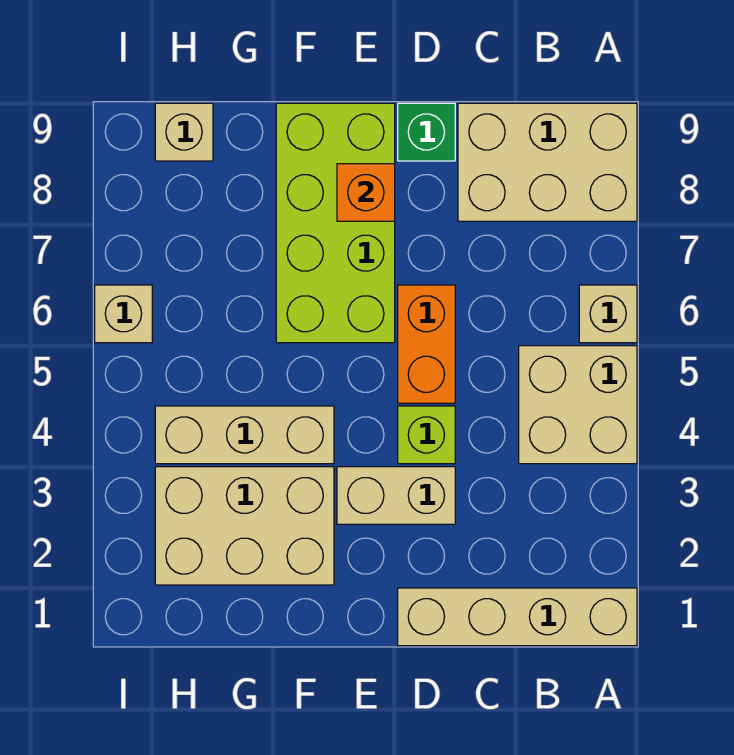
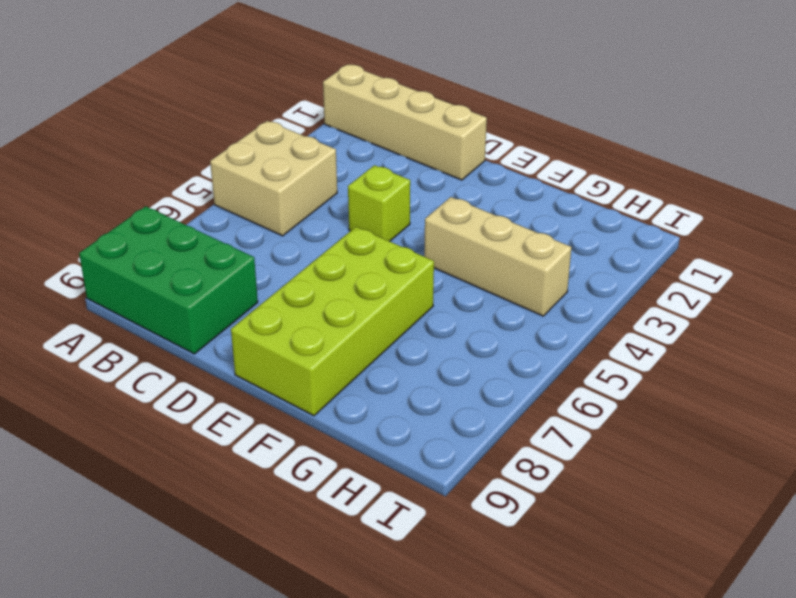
green 2x3 brick [79,206,258,354] -> tan 2x3 brick [458,103,637,221]
none -> tan 1x1 brick [579,285,637,343]
none -> tan 1x2 brick [337,467,455,524]
none -> orange 1x2 brick [398,285,455,403]

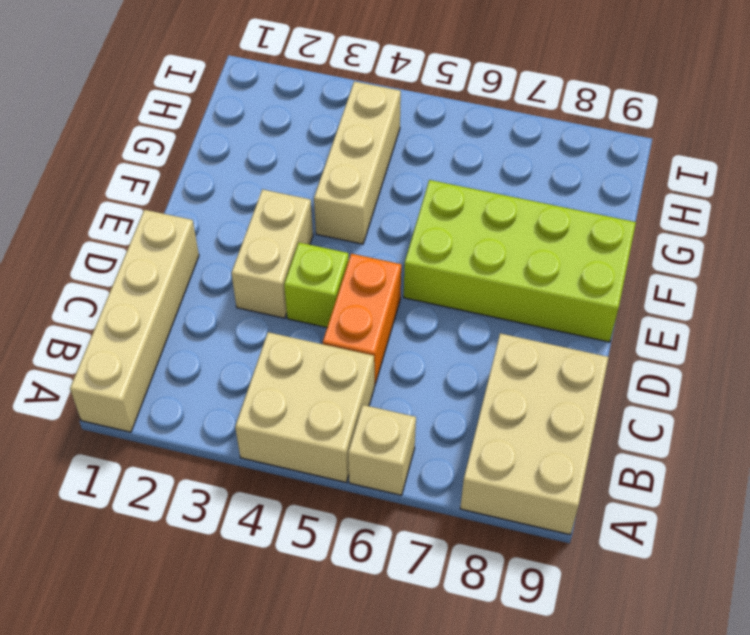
orange 1x2 brick [323,254,401,386] -> orange 1x2 brick turned to [398,285,455,403]
none -> green 1x1 brick [398,103,455,161]
none -> tan 2x3 brick [155,467,334,585]
none -> tan 1x1 brick [155,103,213,161]

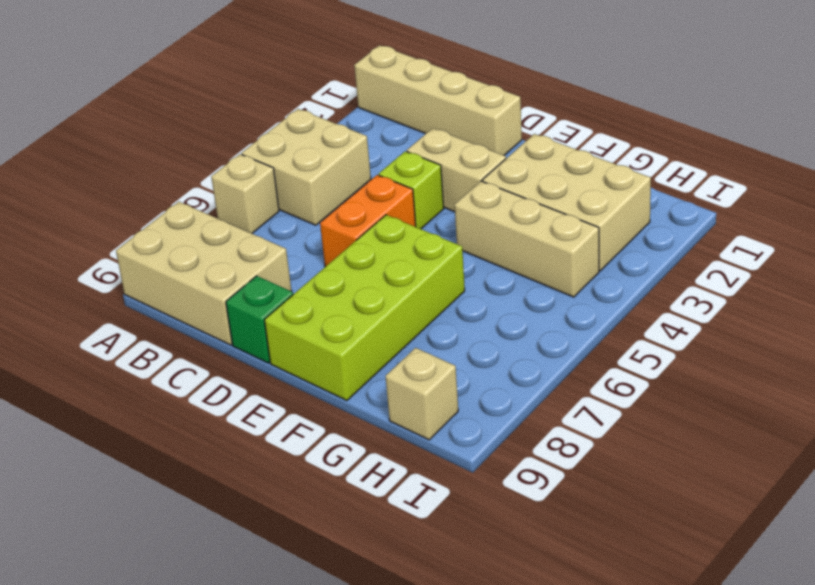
none -> tan 1x1 brick [95,285,152,343]
none -> orange 1x1 brick [337,164,395,221]

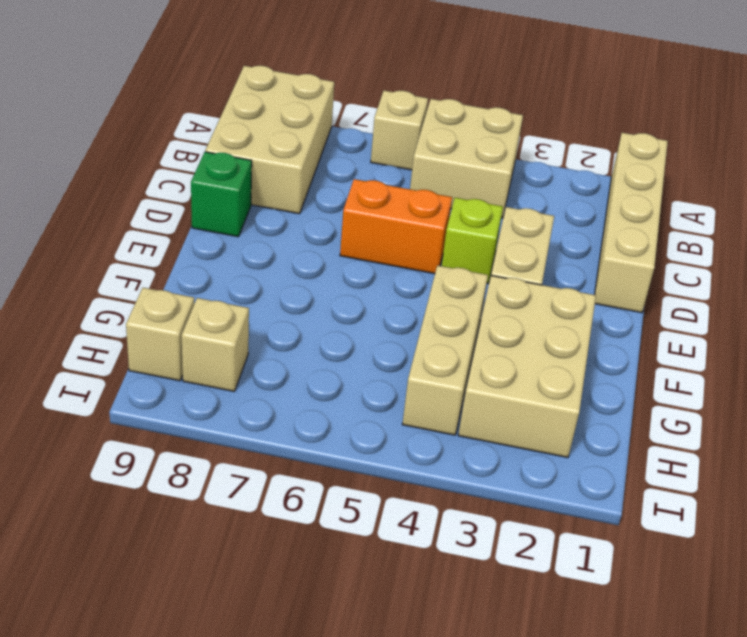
tan 1x1 brick [182,298,249,391] -> tan 1x1 brick moved to [95,285,152,343]
none -> lime 2x4 brick [276,103,395,343]
none -> orange 1x1 brick [337,164,395,221]

